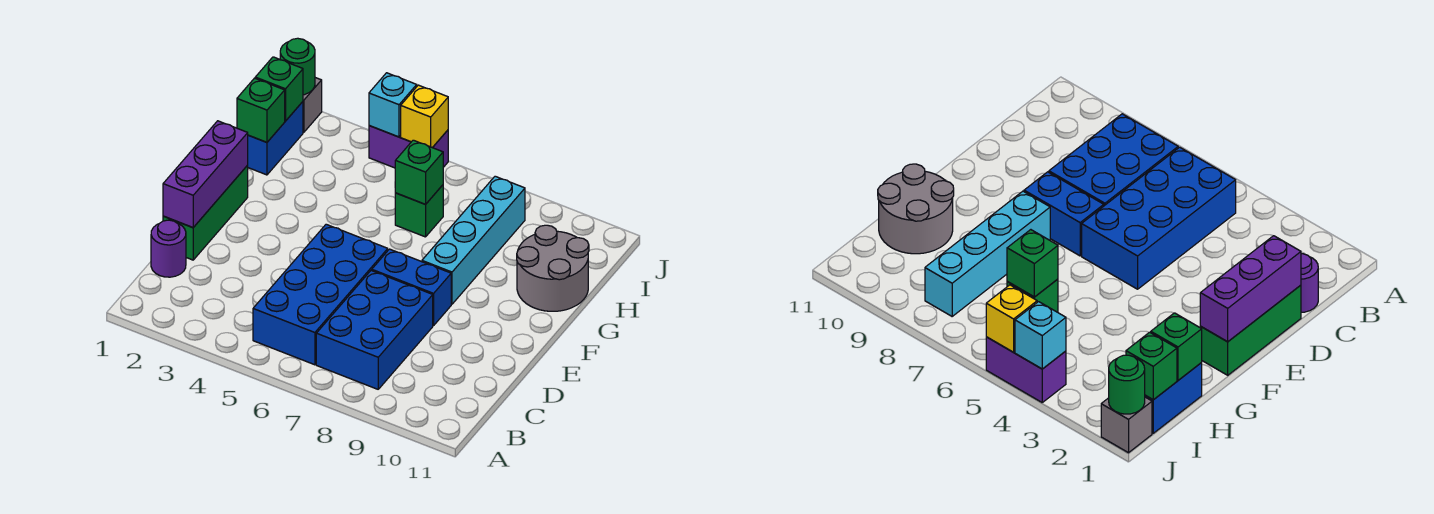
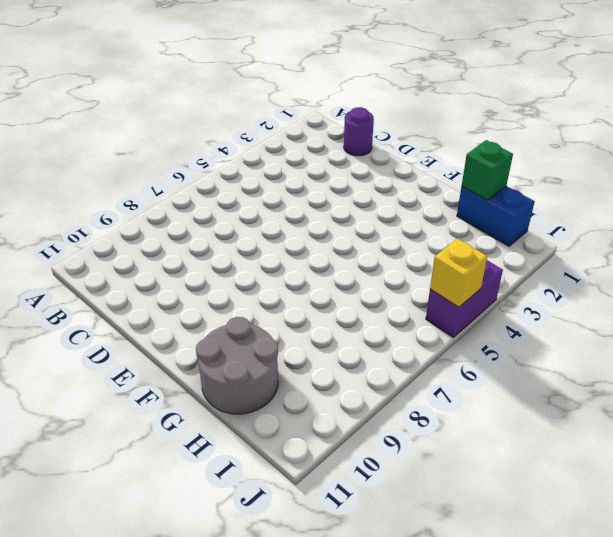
none -> blue 2x4 brick [253,224,388,365]
none -> blue 2x3 brick [316,270,433,389]
none -> green 1x3 brick [163,165,248,260]

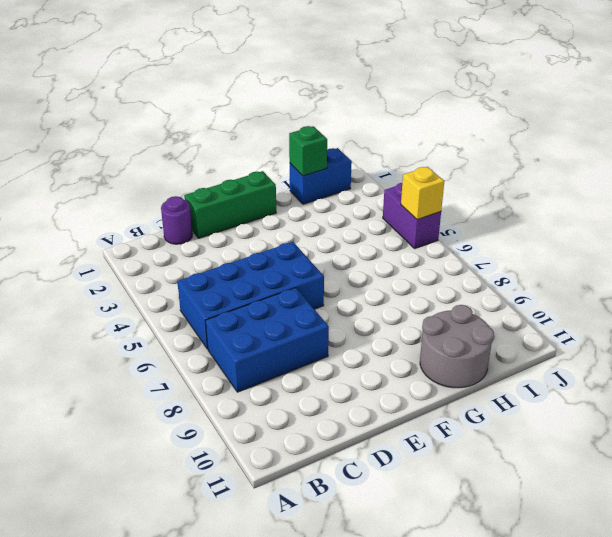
none -> blue 1x2 brick [372,249,451,326]
none -> cyan 1x4 brick [422,176,525,304]
none -> green 1x1 brick [395,185,443,237]

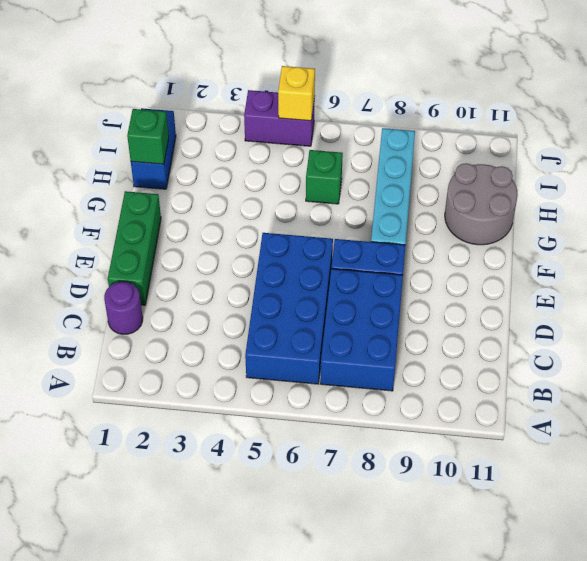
none -> grey 1x1 brick [303,78,322,132]
none -> purple 1x3 brick [163,121,248,228]
none -> green 1x1 brick [395,140,443,204]

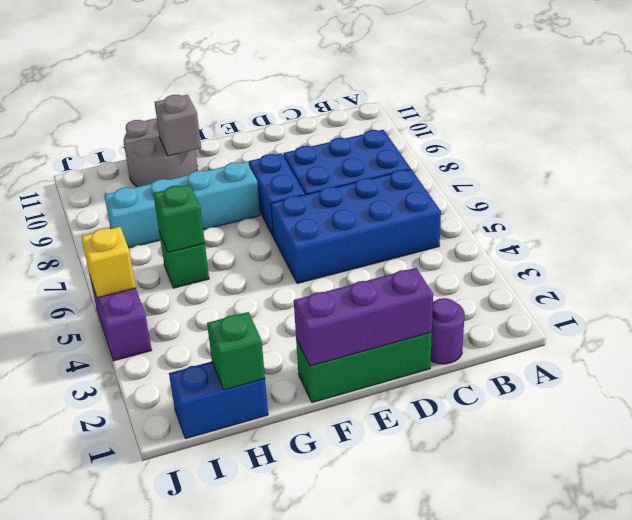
grey 1x1 brick [155,95,201,156] -> grey 1x1 brick moved to [303,78,322,132]
none -> green 1x1 brick [255,57,303,121]
none -> green 1x1 round brick [280,38,315,95]
none -> cyan 1x1 brick [369,73,417,137]

